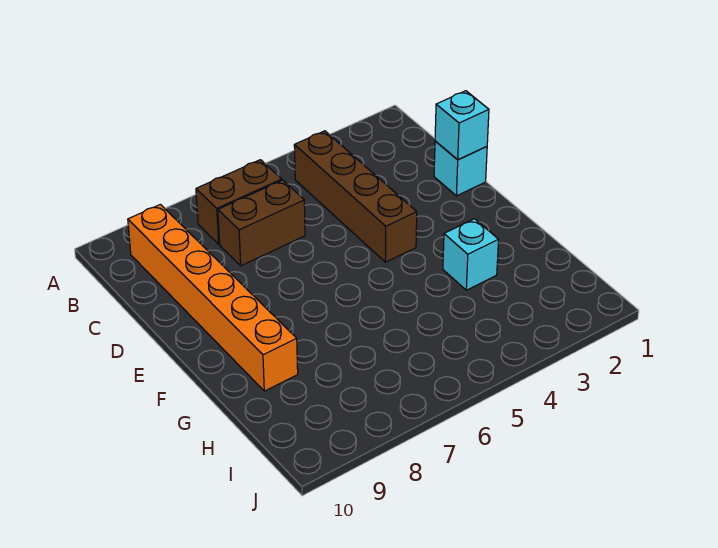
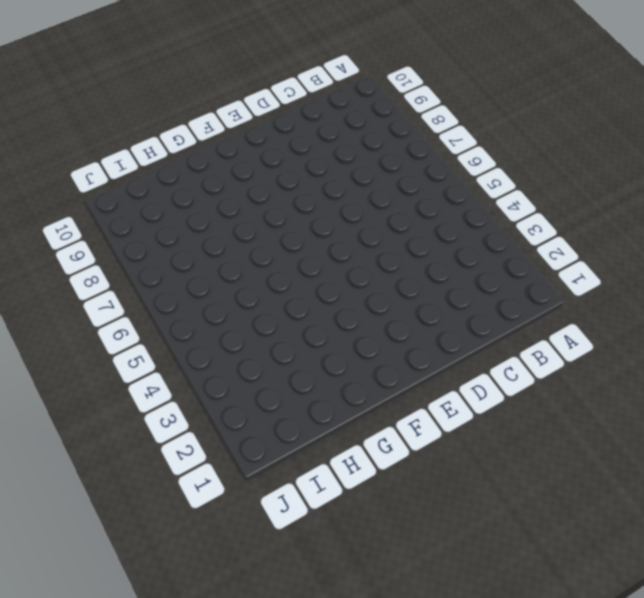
none -> brown 1x4 brick [294,131,417,262]
none -> brown 1x2 brick [196,160,282,244]

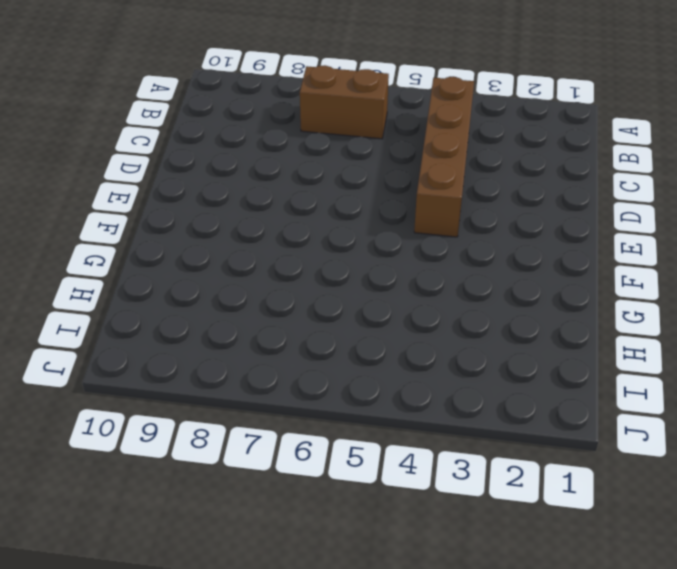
none -> orange 1x6 brick [128,204,298,391]
none -> brown 1x2 brick [218,180,305,266]

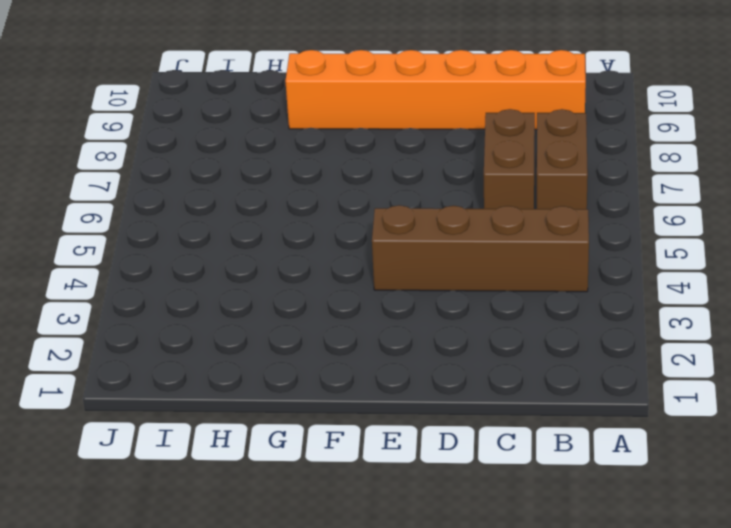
none -> cyan 1x1 brick [434,141,487,196]
none -> cyan 1x1 brick [443,219,499,290]

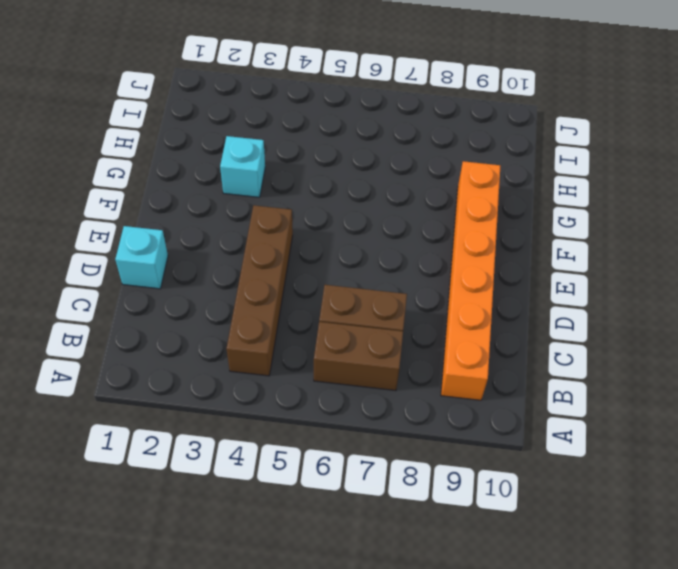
none -> cyan 1x1 brick [435,91,489,160]

